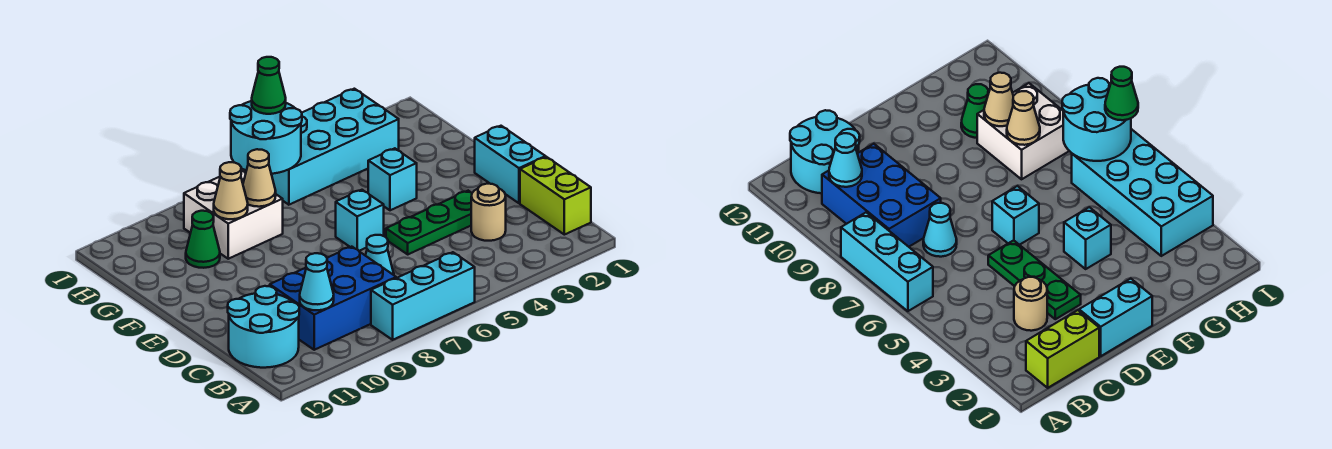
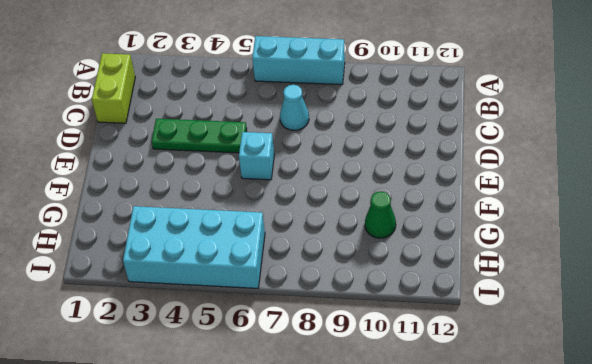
none -> blue 2x3 brick [270,247,396,350]
none -> cyan 2x2 round brick [228,286,299,368]
none -> tan 1x1 round brick [471,184,506,241]

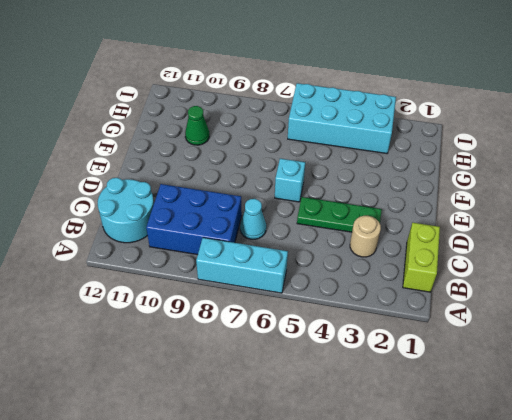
none -> cyan 1x2 brick [475,126,545,203]
none -> cyan 1x1 brick [368,148,417,210]
none -> white 2x2 brick [184,171,283,259]

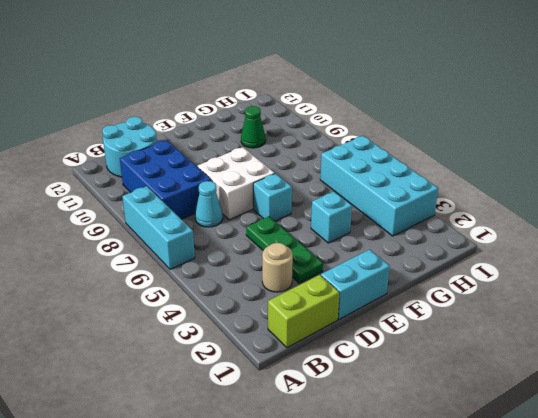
white 2x2 brick [197,147,275,220] -> white 2x2 brick moved to [184,171,283,259]
none -> cyan 1x1 cone [300,253,334,310]
none -> tan 1x1 cone [243,149,276,207]
none -> tan 1x1 cone [214,162,248,219]

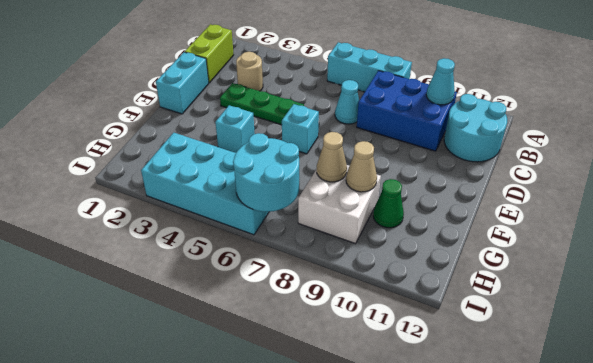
none -> green 1x1 cone [252,57,286,114]

